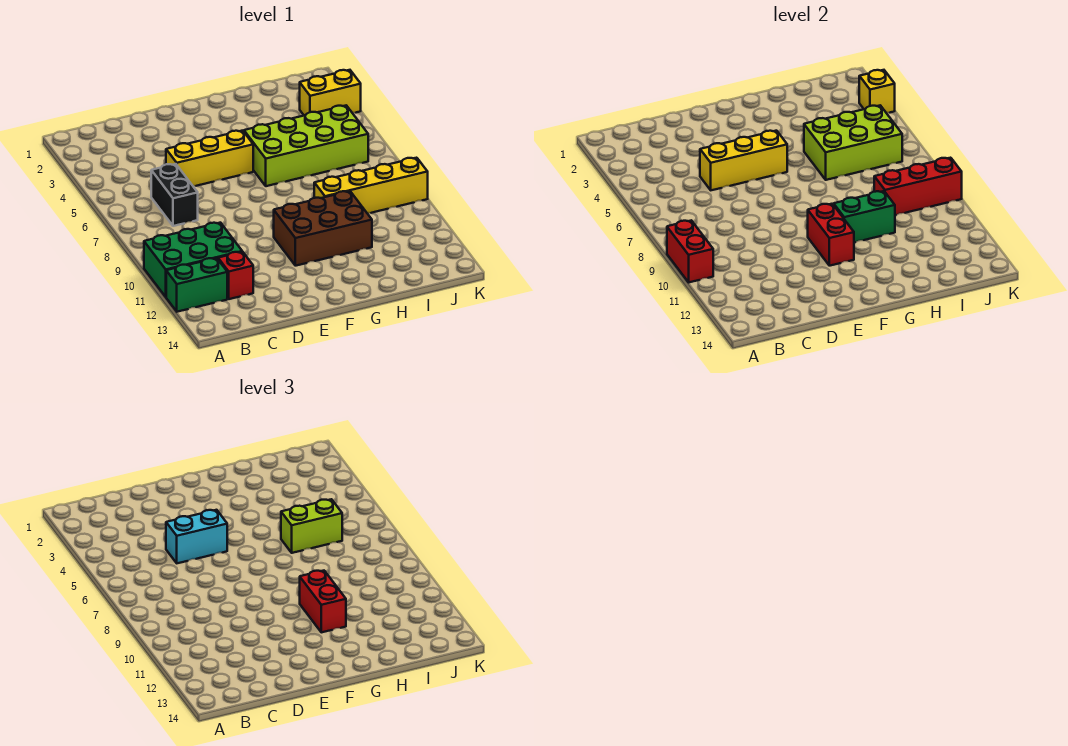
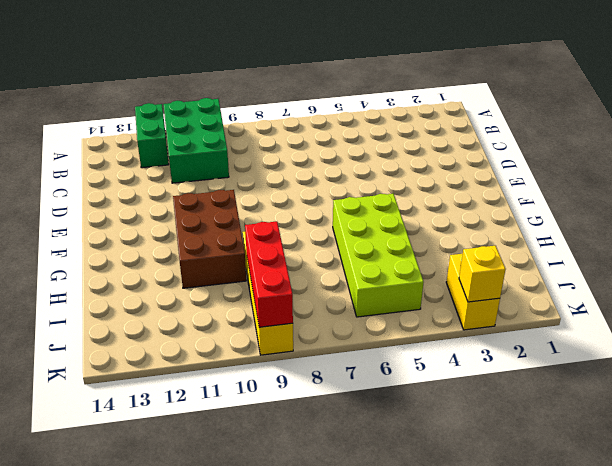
none -> black 1x2 brick [151,164,198,226]
none -> red 1x1 brick [218,252,253,299]
none -> yellow 1x3 brick [166,131,253,186]

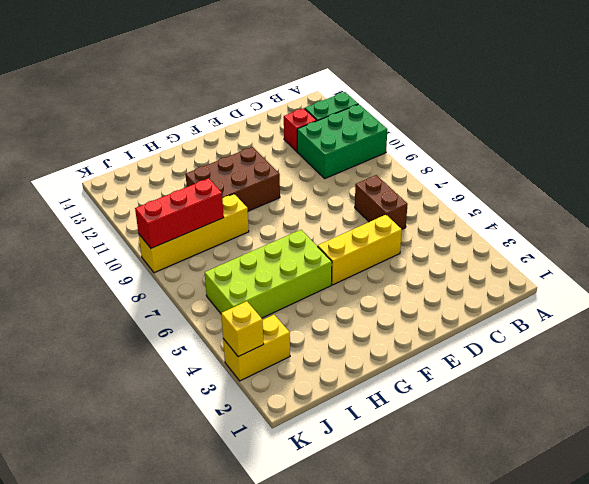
brown 1x2 brick [355,175,408,229] -> black 1x2 brick [151,164,198,226]
none -> red 1x2 brick [667,220,713,282]
none -> yellow 1x3 brick [700,131,787,190]
none -> red 1x2 brick [808,204,854,266]

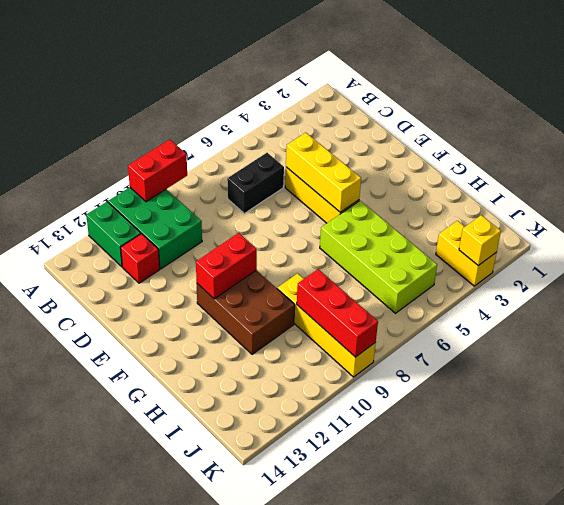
none -> green 1x2 brick [834,191,895,242]
none -> lime 2x3 brick [804,105,902,180]
none -> cyan 1x2 brick [166,510,227,563]

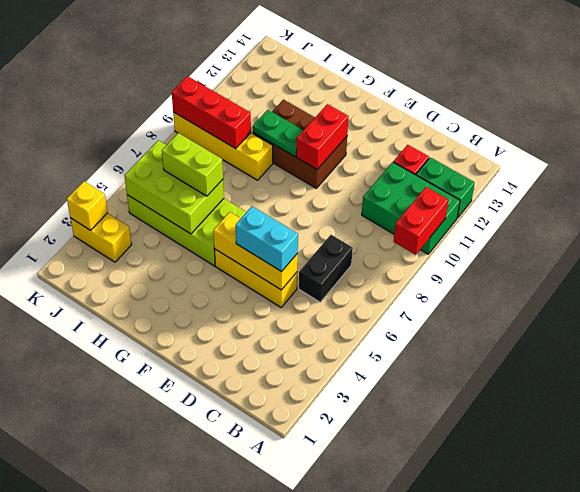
green 1x2 plate [253,110,303,157] -> green 1x2 brick [834,191,895,242]
none -> red 1x2 brick [300,571,346,632]

